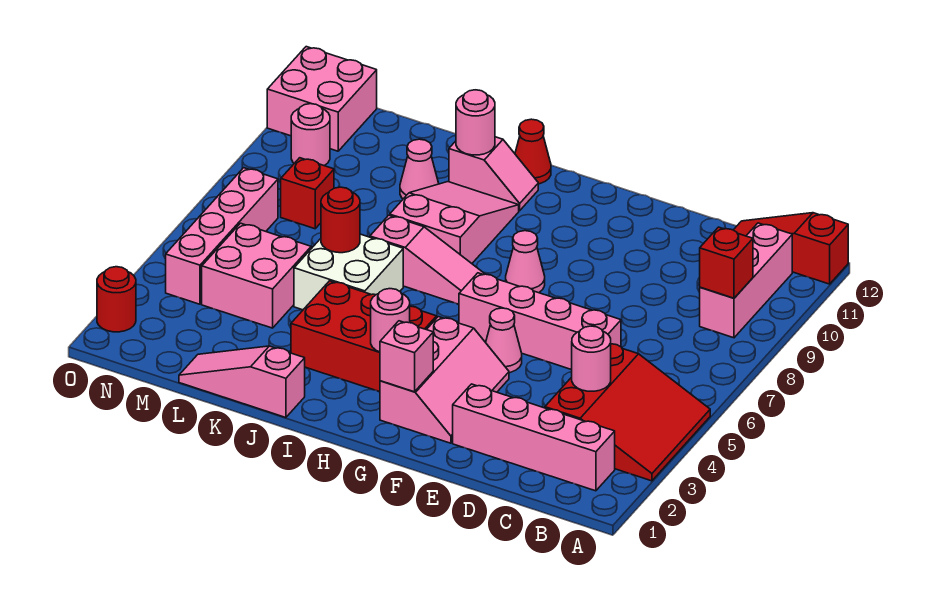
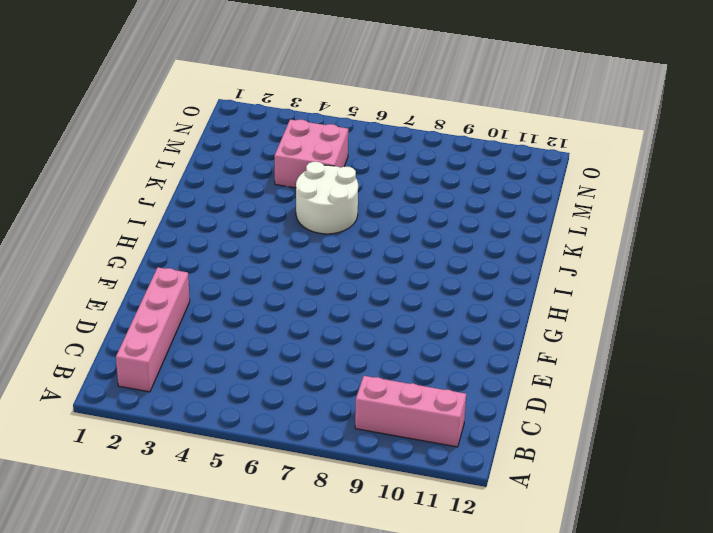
white 2x2 round brick [296,162,358,234] -> white 2x2 brick [294,234,403,310]
none -> red 3x3 slope [545,344,710,481]
none -> red 1x3 slope [734,213,848,284]
none -> pink 1x4 brick [459,273,621,370]

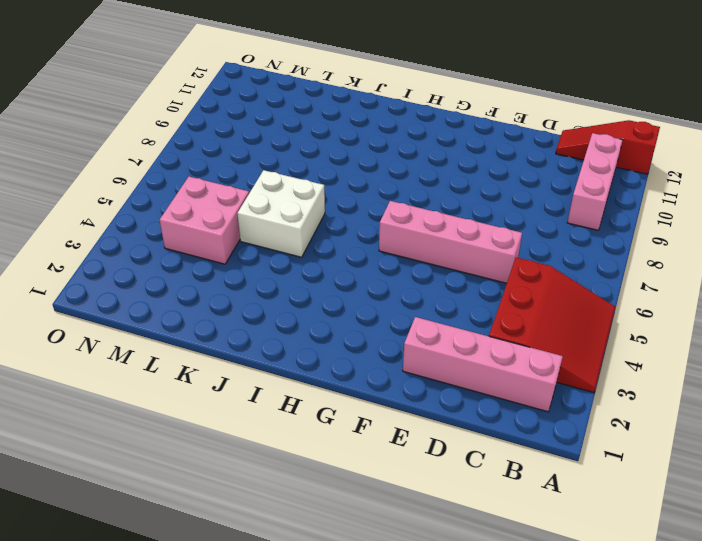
none -> pink 2x3 slope [380,317,509,443]
none -> pink 1x1 cone [486,308,522,373]
none -> pink 1x1 cone [506,231,545,293]

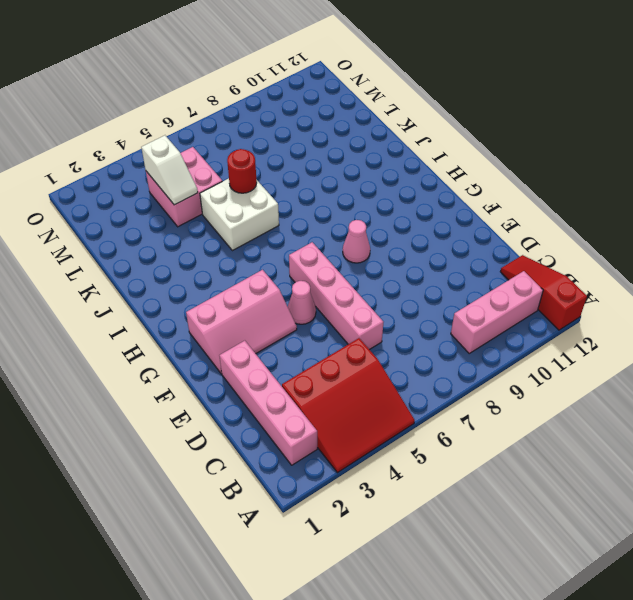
white 1x2 slope [141,135,198,205] -> none
none -> red 2x3 brick [291,281,437,392]
none -> pink 1x3 slope [370,215,485,304]
none -> pink 2x3 slope [390,182,519,263]

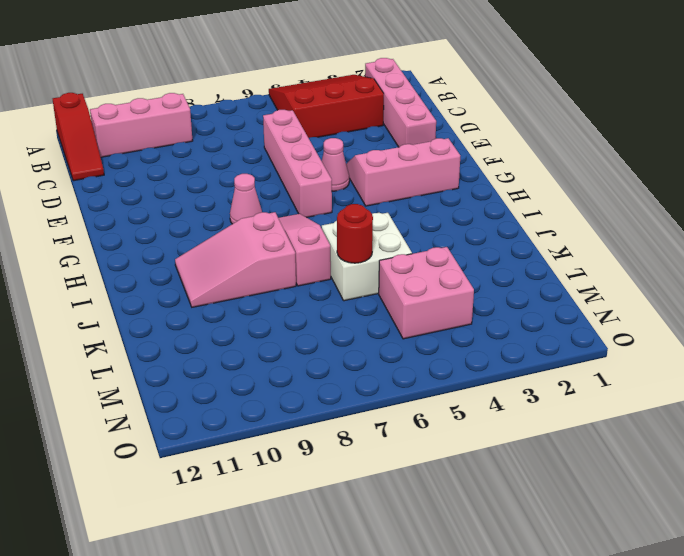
none -> red 2x3 brick [291,281,437,392]
none -> pink 1x2 slope [449,137,538,211]
none -> red 1x1 cone [515,119,551,184]

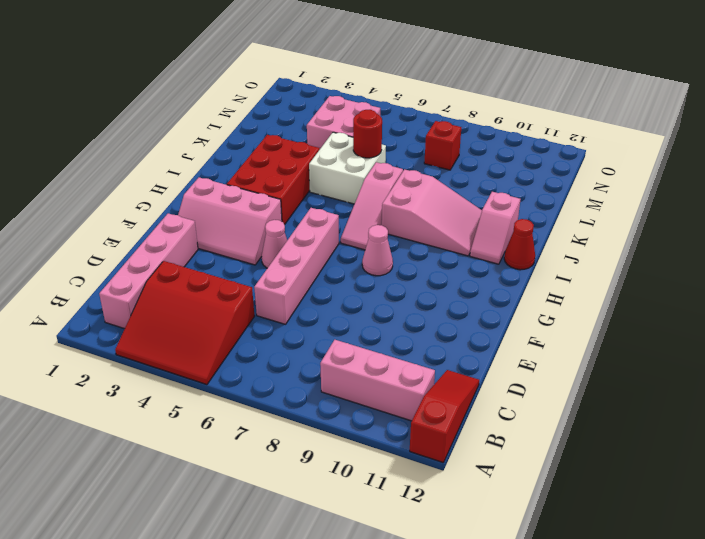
none -> pink 1x3 slope [179,346,305,417]
none -> pink 1x1 cone [400,139,439,199]
none -> pink 1x4 brick [166,168,278,304]

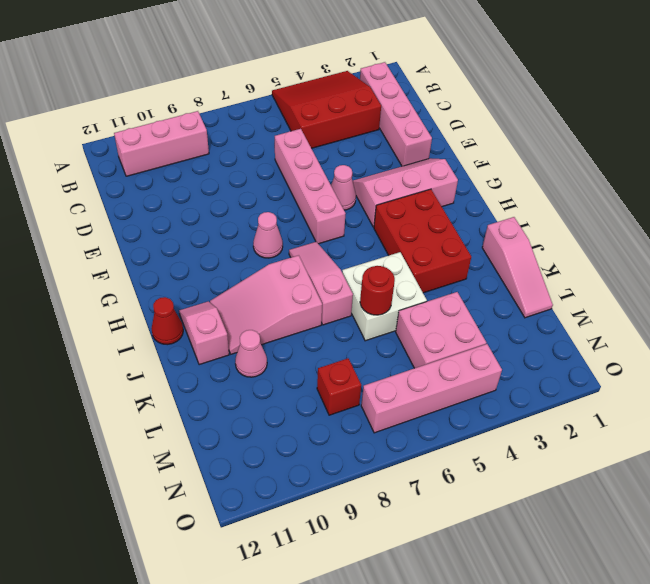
none -> red 1x3 slope [734,213,848,284]
none -> pink 1x1 round brick [291,104,330,166]
none -> pink 2x2 brick [267,47,377,151]

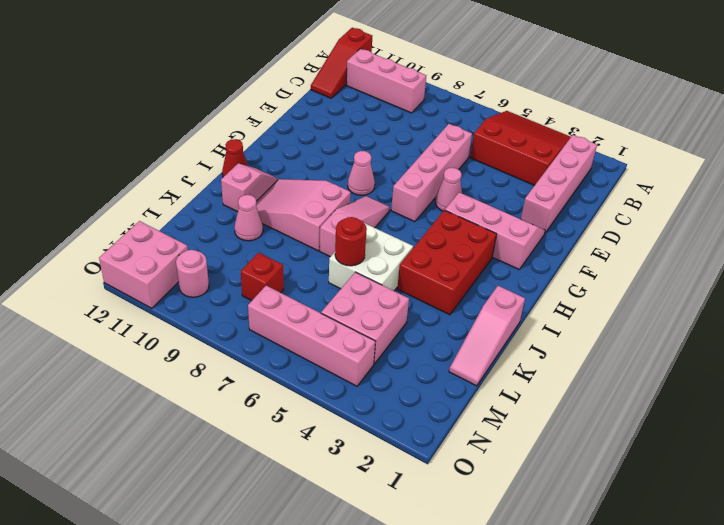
none -> red 1x1 round brick [97,267,136,332]
none -> red 1x1 brick [700,227,753,298]
none -> pink 1x1 round brick [572,326,611,391]

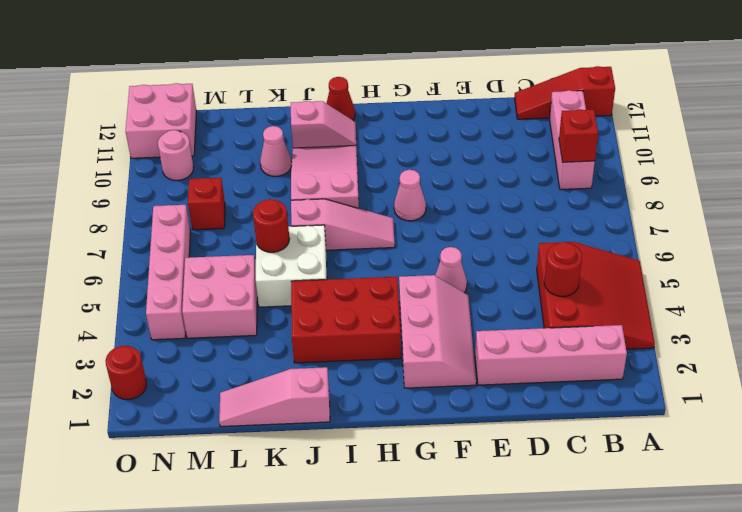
red 1x1 round brick [544,242,582,297] -> pink 1x1 round brick [572,326,611,391]
none -> pink 1x4 brick [459,273,621,370]
none -> pink 1x1 brick [380,321,433,392]
none -> pink 1x1 round brick [371,289,410,352]

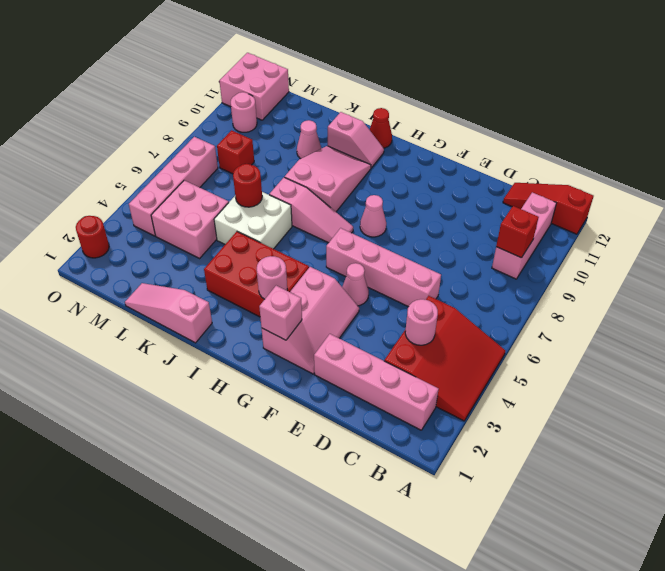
none -> pink 1x1 round brick [456,90,495,155]

